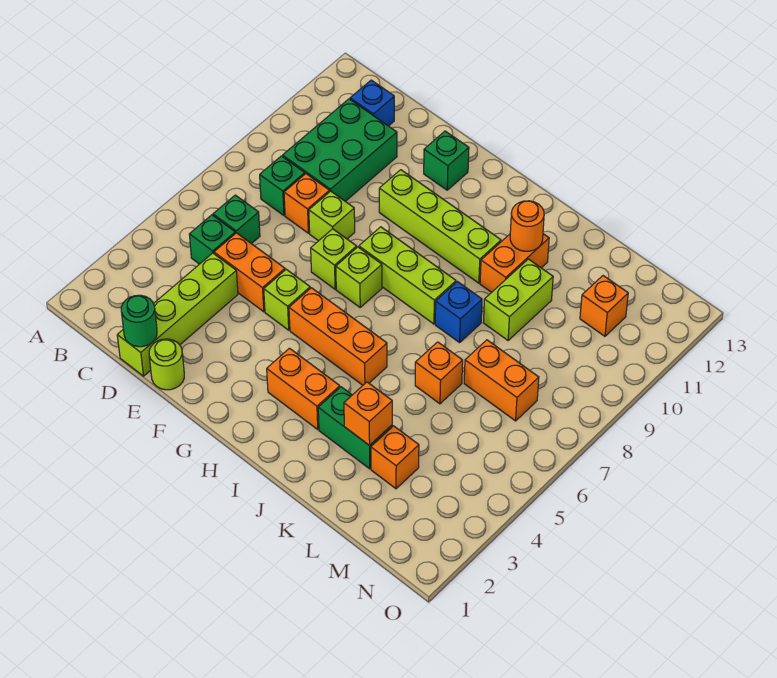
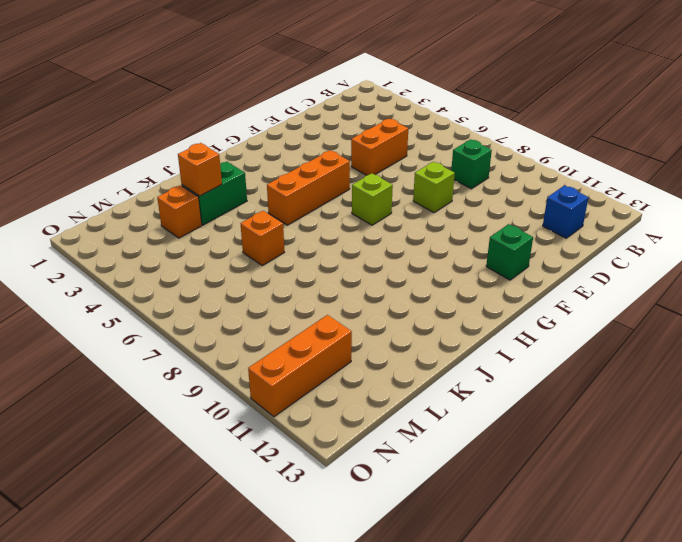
orange 1x3 brick [248,315,352,417] -> orange 1x1 brick [580,276,628,336]
none -> green 1x1 brick [189,215,235,264]
none -> green 1x1 brick [213,195,260,244]
none -> green 2x3 brick [283,99,397,201]

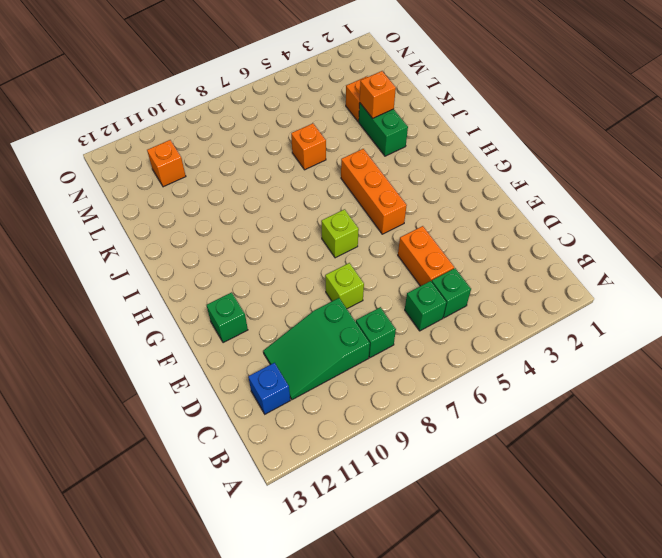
green 2x3 slope [263,298,370,400] -> green 2x3 brick [283,99,397,201]
none -> lime 1x4 brick [117,253,238,376]
none -> orange 1x1 brick [284,174,329,233]
none -> lime 1x1 round brick [149,339,184,390]

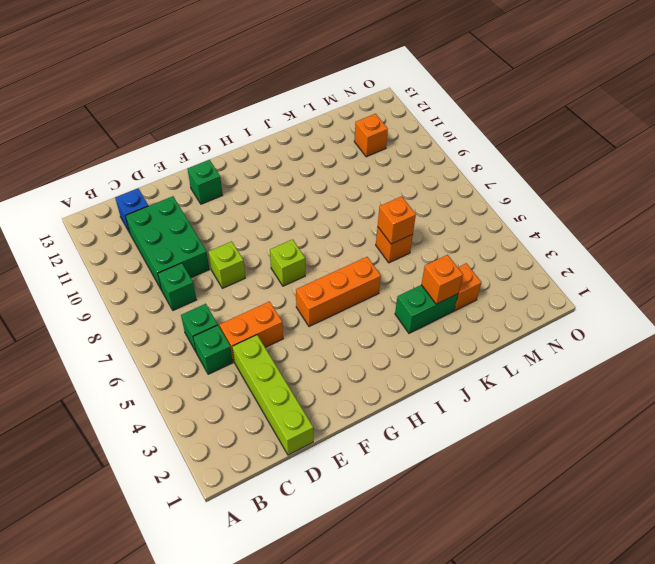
orange 1x1 brick [378,196,416,244] -> orange 1x1 brick moved to [284,174,329,233]
none -> lime 1x1 round brick [149,339,184,390]
none -> lime 1x1 brick [264,269,310,330]
none -> lime 1x1 brick [311,229,357,289]

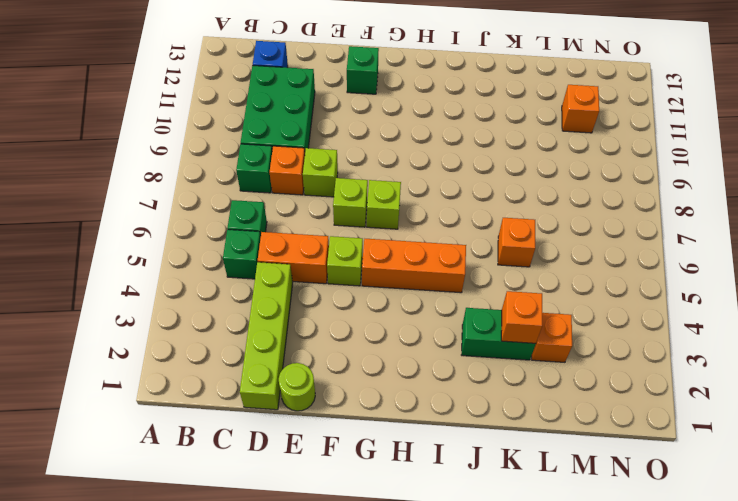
none -> lime 1x4 brick [379,170,501,283]
none -> lime 1x3 brick [359,227,456,324]
none -> orange 1x2 brick [267,348,340,429]

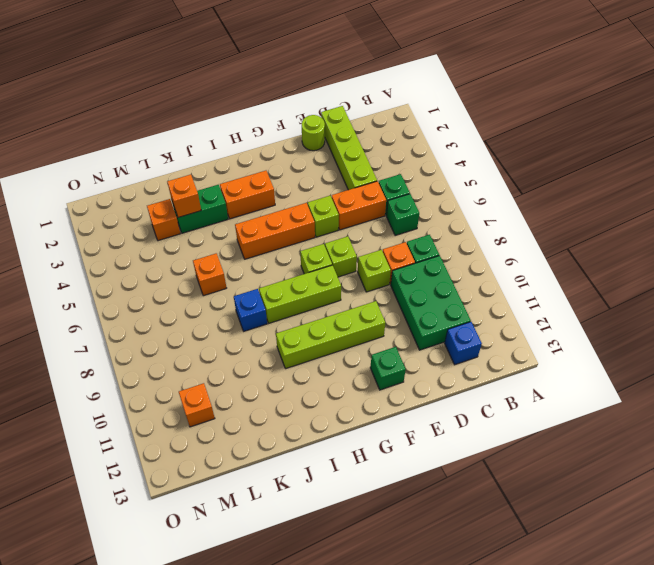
none -> orange 1x2 brick [480,234,549,292]
none -> lime 1x2 brick [483,259,553,340]
none -> orange 1x2 brick [464,340,539,421]

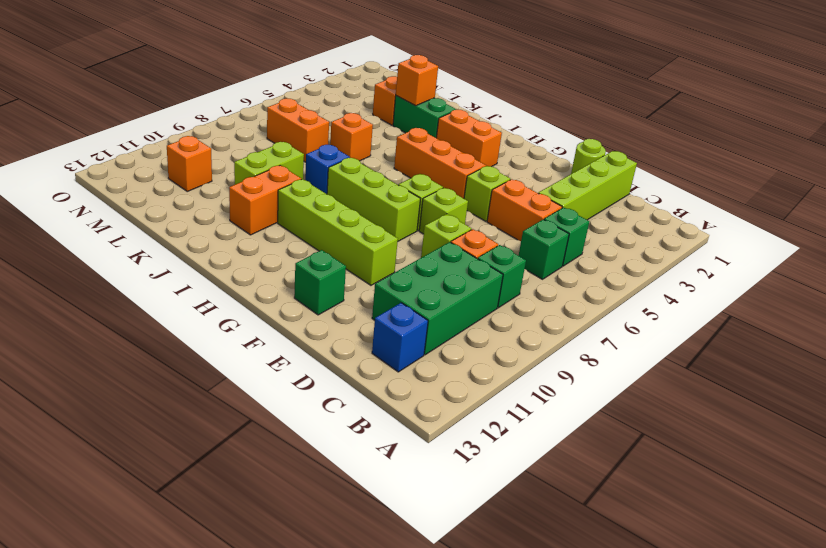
none -> green 1x1 round brick [121,295,157,347]
none -> orange 1x1 round brick [510,201,544,251]

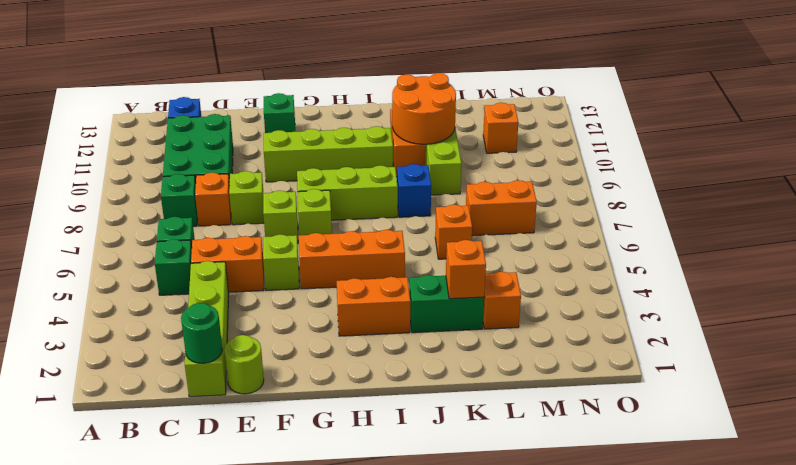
orange 2x2 round brick [392,73,456,145] -> orange 1x1 round brick [510,201,544,251]

